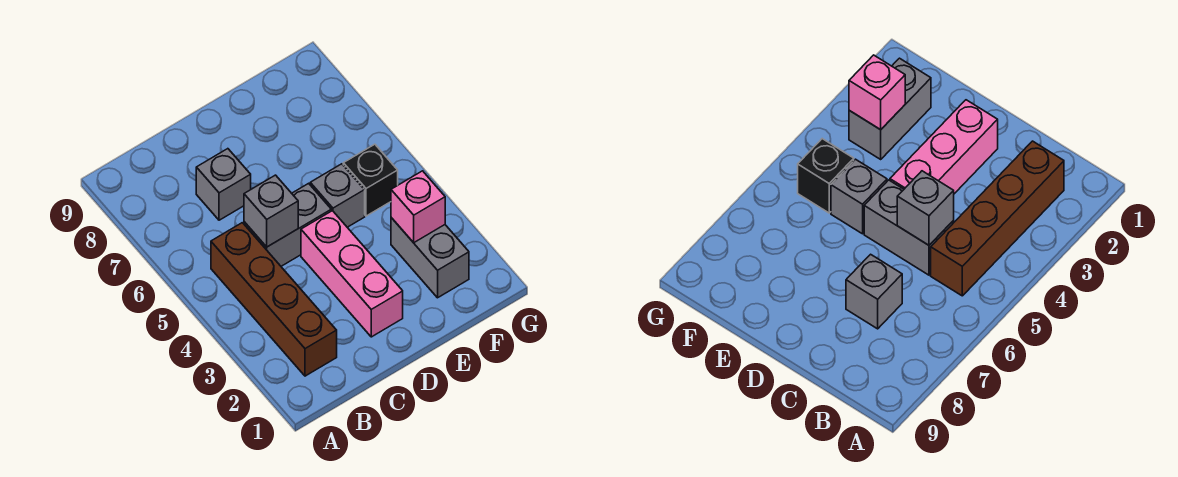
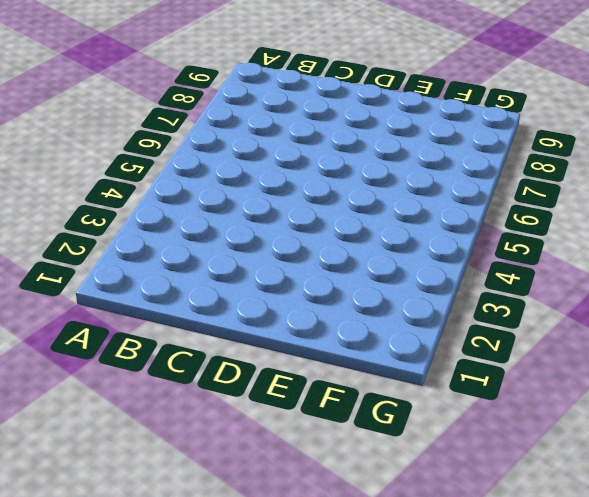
none -> brown 1x4 brick [211,223,337,376]
none -> grey 1x2 brick [244,183,331,266]

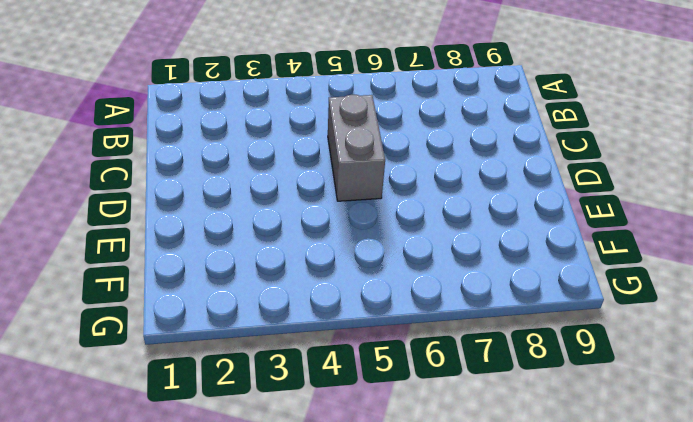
none -> brown 1x4 brick [211,223,337,376]
none -> grey 1x1 brick [196,149,251,220]

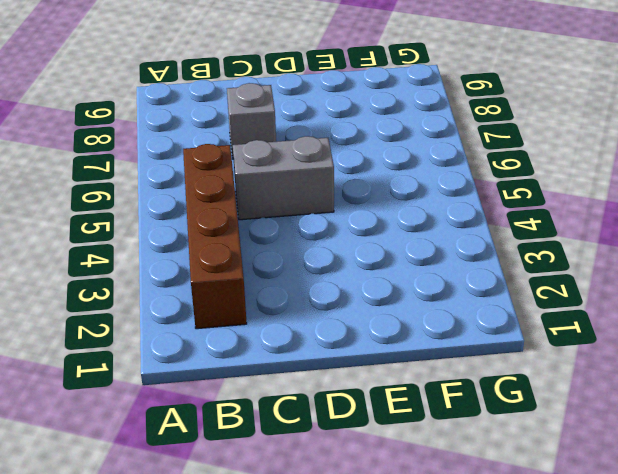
none -> pink 1x3 brick [301,211,403,337]
none -> grey 1x1 brick [310,164,365,227]

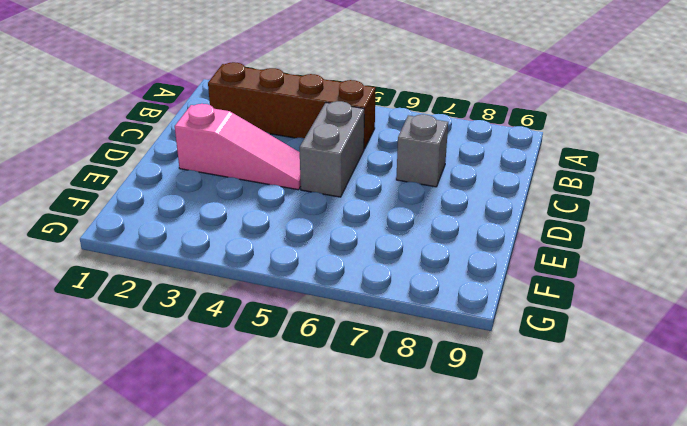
pink 1x3 slope [175,104,301,190] -> pink 1x3 brick [301,211,403,337]
none -> grey 1x1 brick [310,164,365,227]
none -> grey 1x2 brick [391,218,469,298]

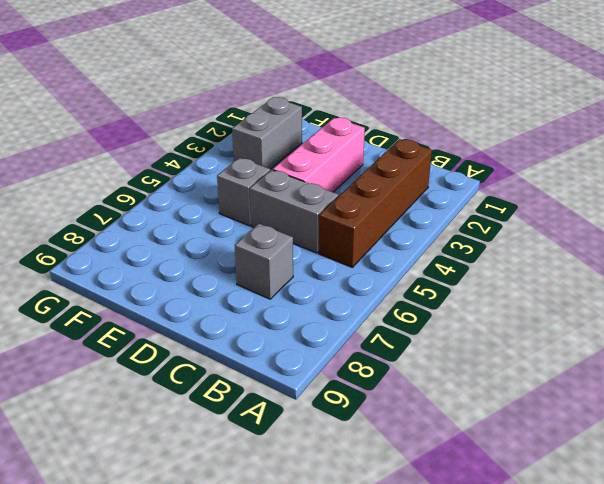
none -> black 1x1 brick [343,144,398,216]
none -> grey 1x1 brick [244,175,298,247]

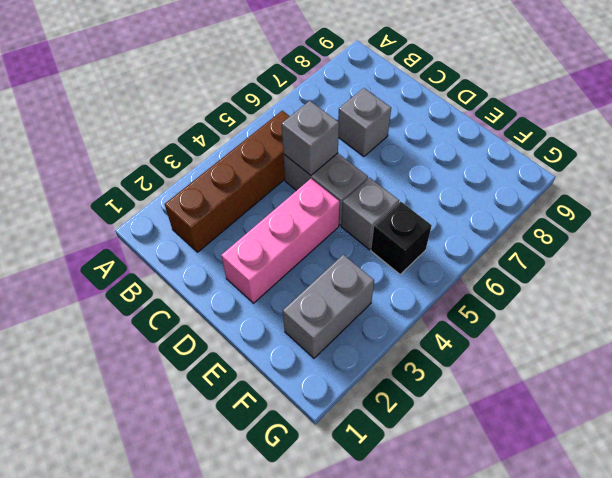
none -> pink 1x1 brick [391,171,445,243]

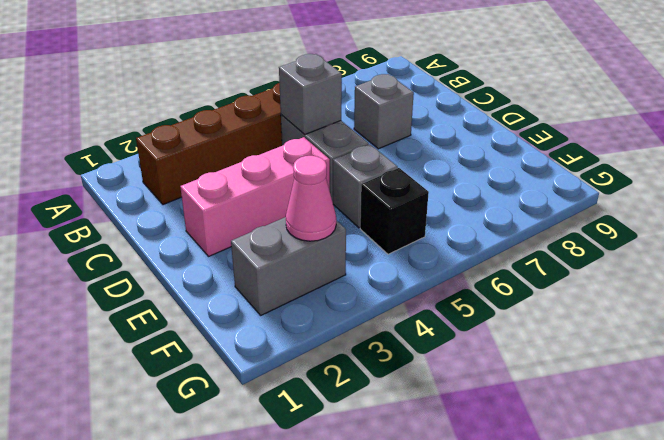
pink 1x1 cone [286,156,336,241] -> pink 1x1 brick [391,171,445,243]

